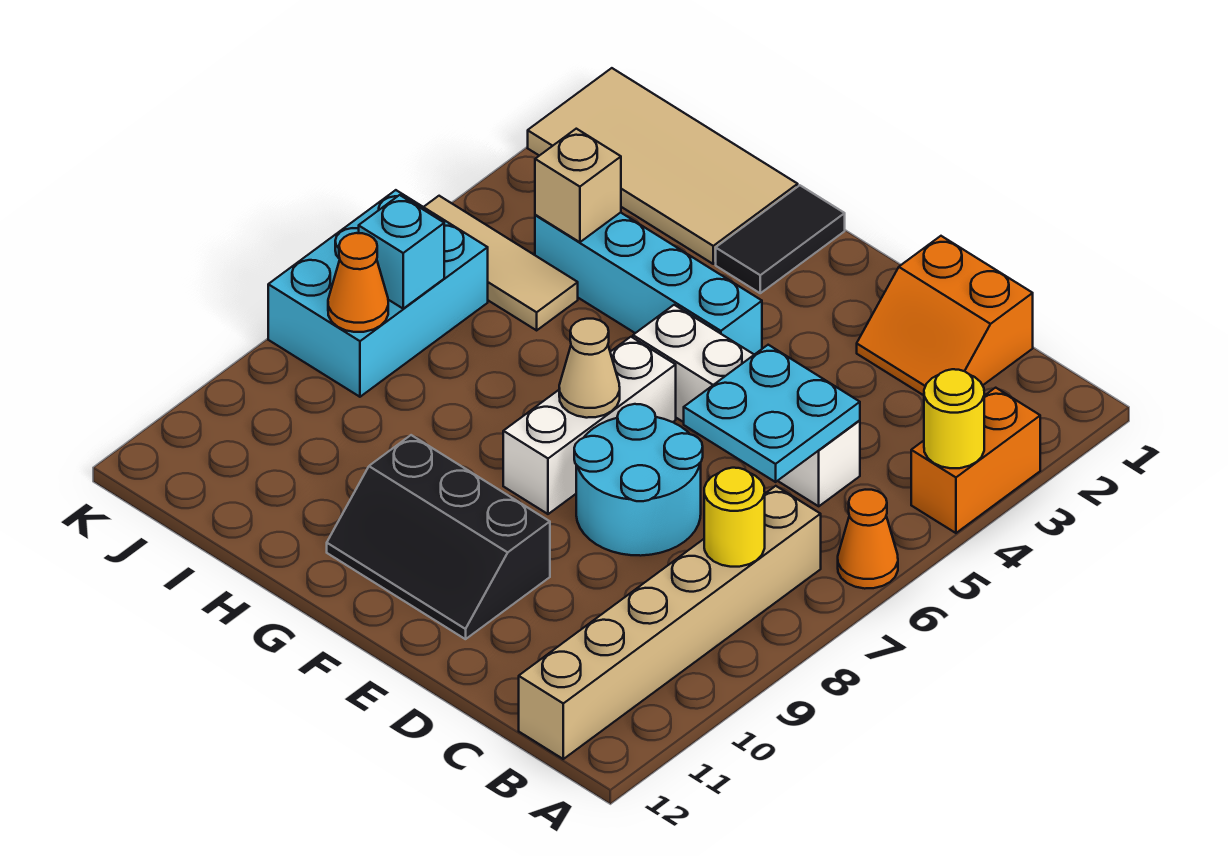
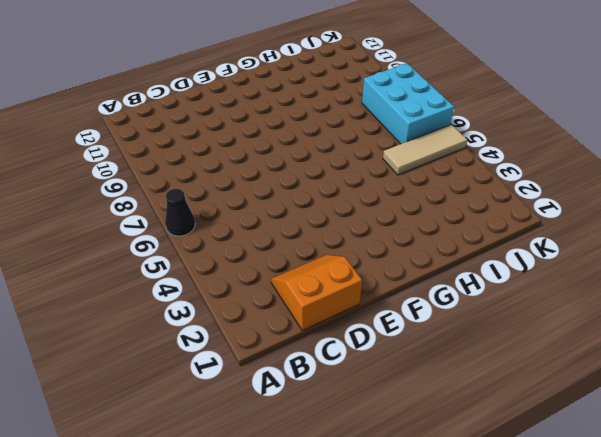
black 1x1 cone [165,189,195,236] -> orange 1x1 cone [838,490,898,589]
none -> orange 1x2 brick [911,388,1040,533]
none -> tan 1x6 brick [519,486,821,759]
none -> white 1x4 brick [633,305,860,506]

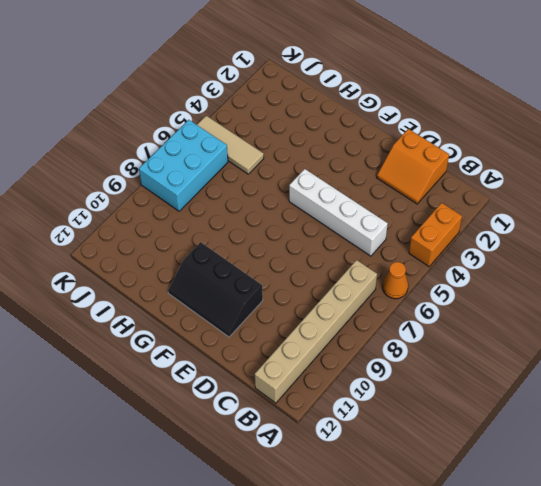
none -> cyan 2x2 round brick [574,404,703,556]
none -> cyan 1x4 brick [535,212,762,355]
none -> white 1x3 brick [503,337,676,514]

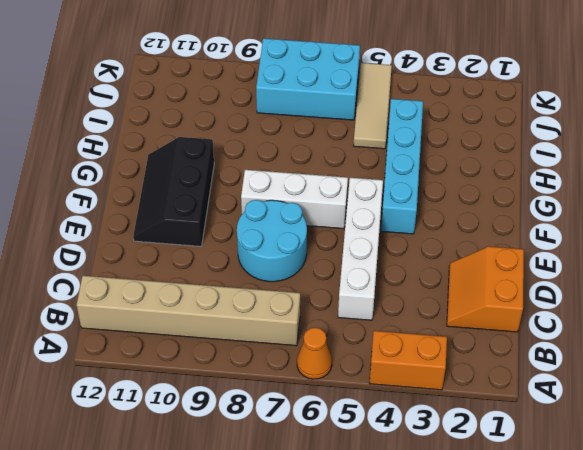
none -> black 1x2 tile [716,185,845,293]
none -> tan 2x4 tile [528,68,798,264]
none -> yellow 1x1 round brick [924,369,984,468]

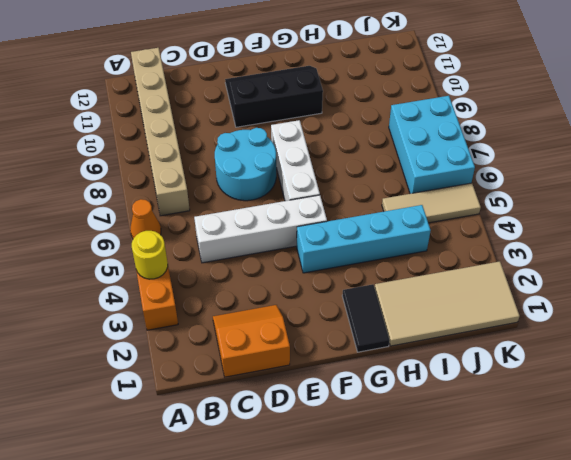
none -> yellow 1x1 round brick [704,468,765,567]
none -> cyan 2x2 plate [684,345,860,482]
none -> tan 1x1 cone [559,319,620,418]

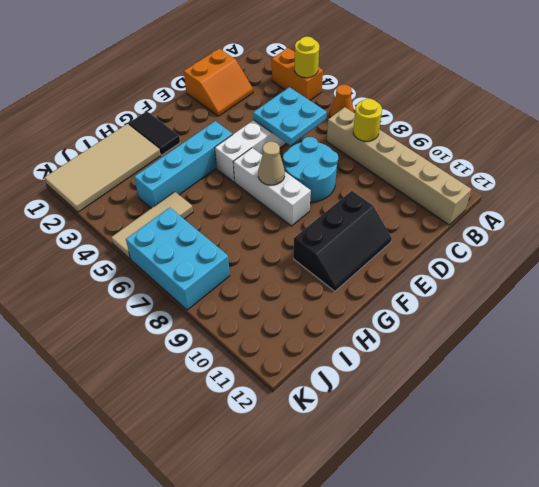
none -> tan 1x1 brick [535,129,621,242]
none -> cyan 1x1 brick [359,195,444,308]
none -> orange 1x1 cone [328,233,388,332]

